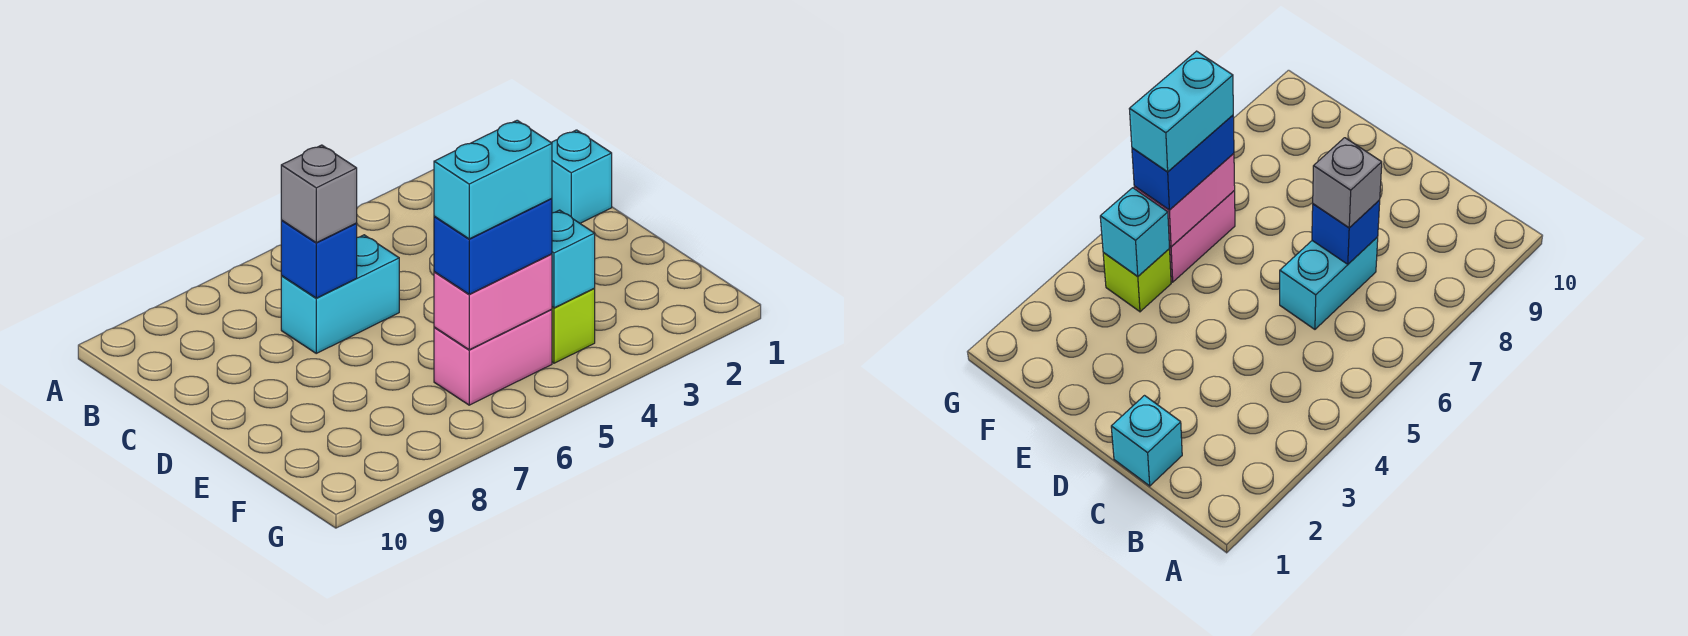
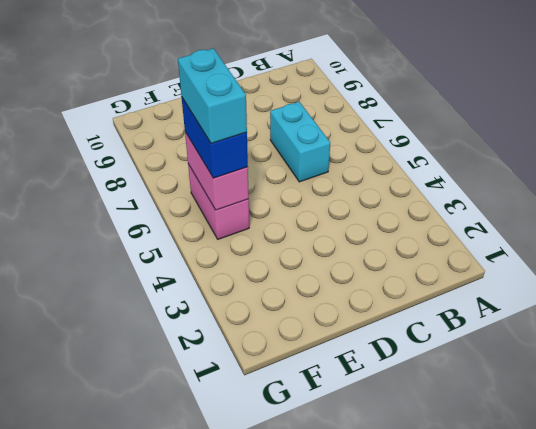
none -> cyan 1x1 brick [551,130,612,223]
none -> lime 1x1 brick [552,289,595,363]

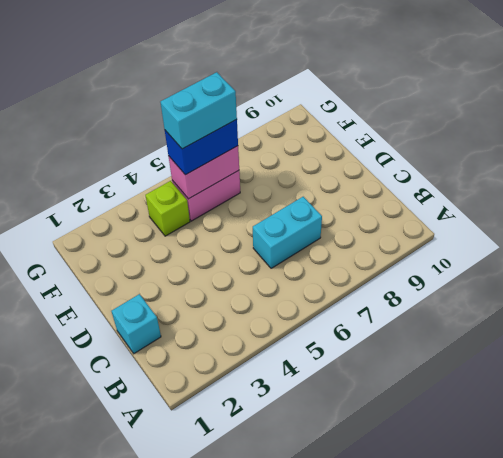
none -> blue 1x1 brick [281,221,357,298]
none -> cyan 1x1 brick [552,210,595,308]

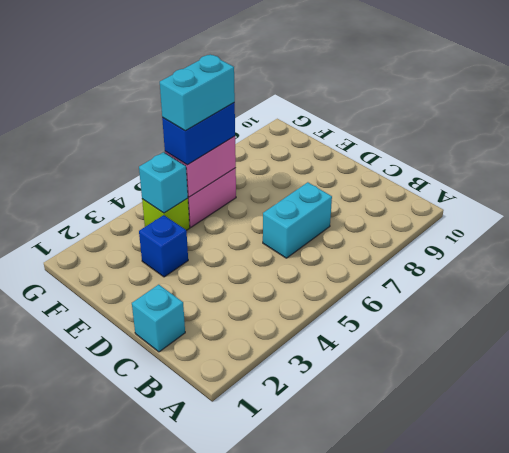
blue 1x1 brick [139,215,188,277] -> blue 1x1 brick moved to [281,221,357,298]
none -> grey 1x1 brick [281,145,357,243]

